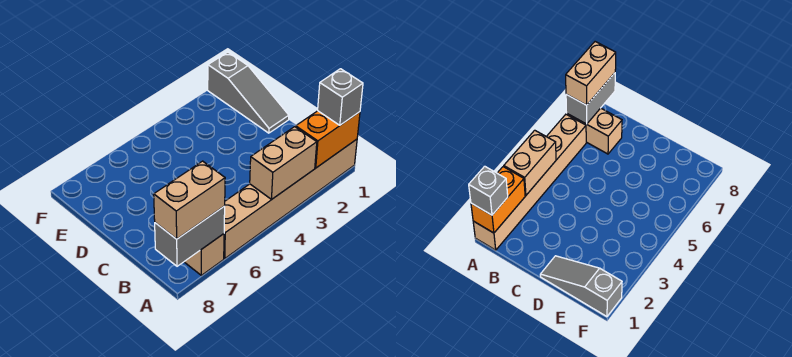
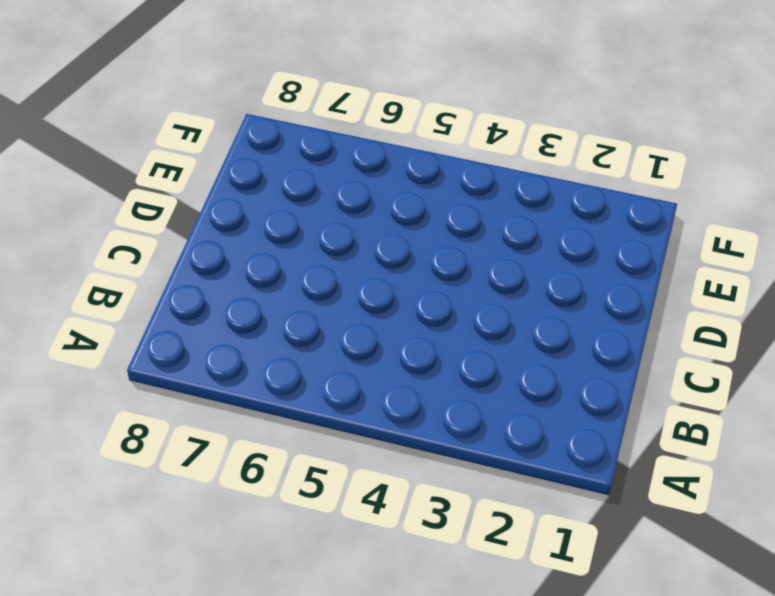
none -> tan 1x6 brick [224,139,357,258]
none -> tan 1x2 brick [184,234,224,275]

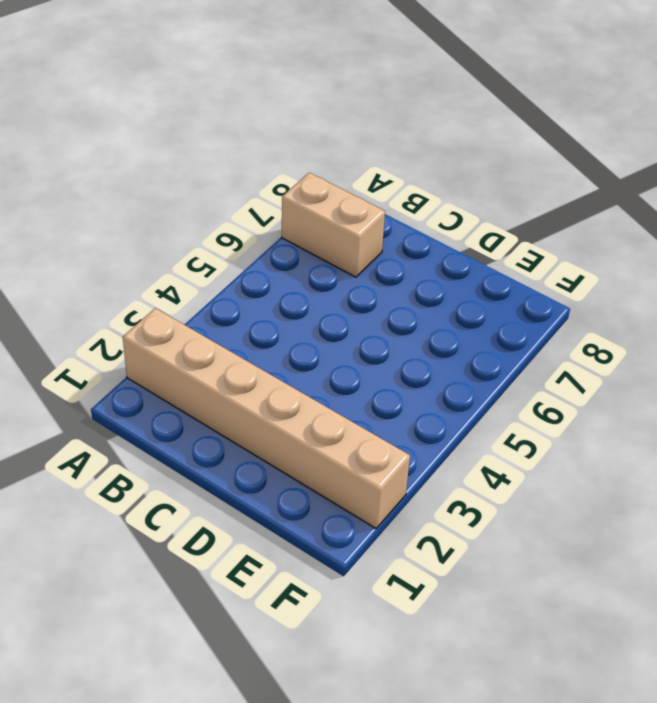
tan 1x6 brick [123,308,410,528] -> tan 1x6 brick turned to [224,139,357,258]
none -> grey 1x3 slope [208,52,289,133]
none -> orange 1x2 brick [296,111,360,168]

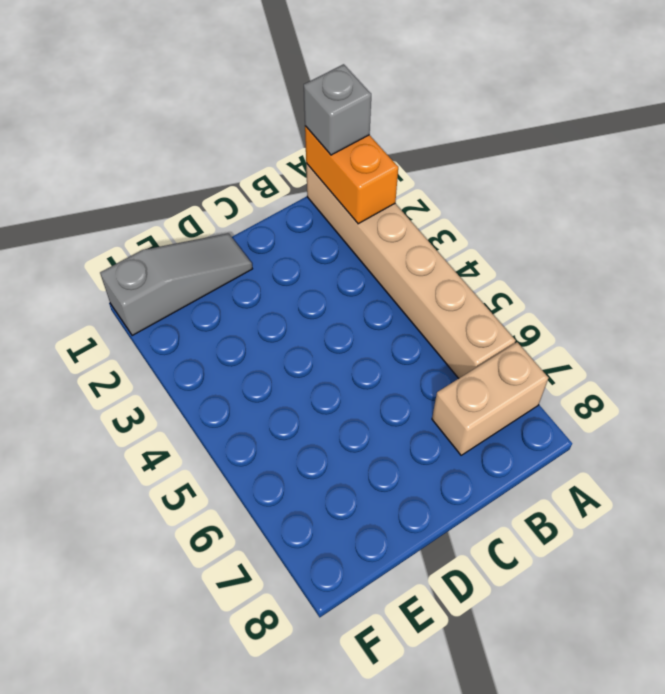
none -> tan 1x2 brick [250,127,317,199]
none -> grey 1x2 brick [155,206,225,266]

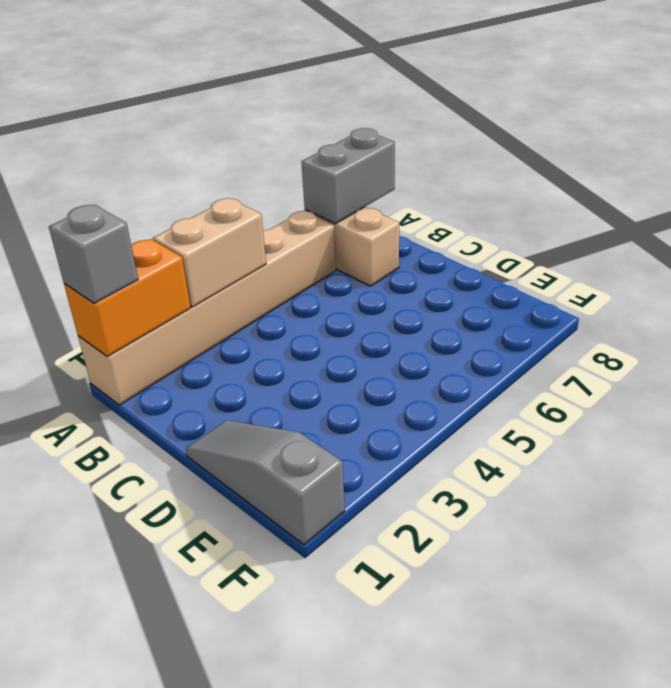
none -> tan 1x2 brick [154,161,225,239]

